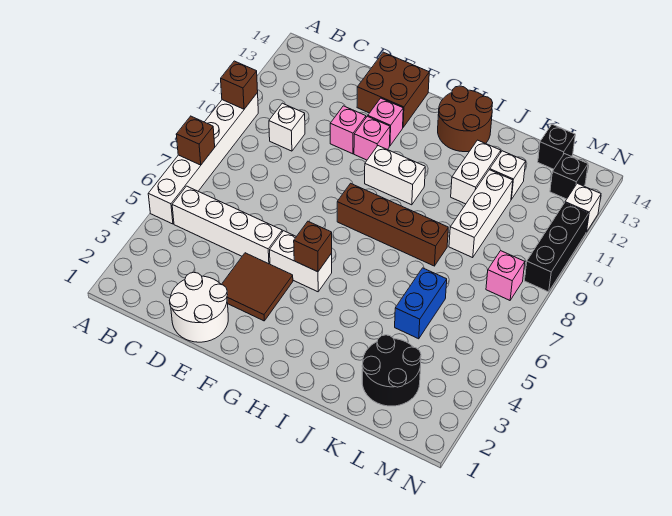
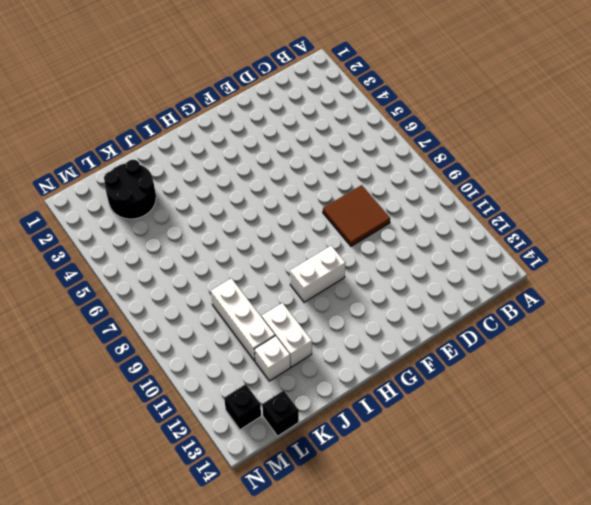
brown 2x2 tile [323,185,390,246] -> brown 2x2 tile moved to [221,253,293,321]
none -> white 1x6 brick [148,93,258,224]
none -> white 1x4 brick [172,186,282,264]
none -> white 1x1 brick [269,103,305,151]

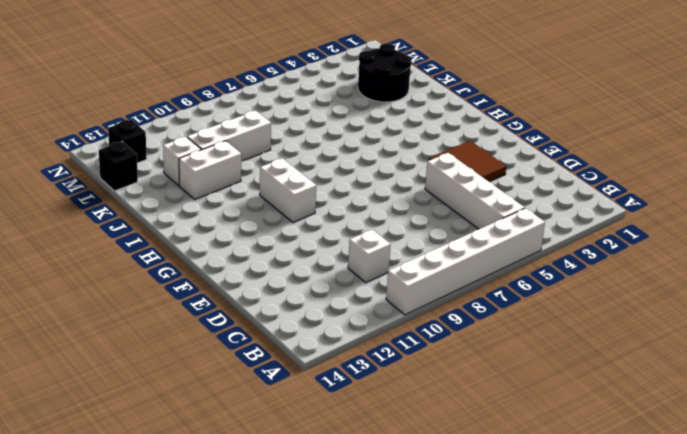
none -> white 2x2 round brick [169,272,228,342]
none -> pink 1x1 brick [330,106,366,154]
none -> brown 2x2 brick [357,52,429,127]

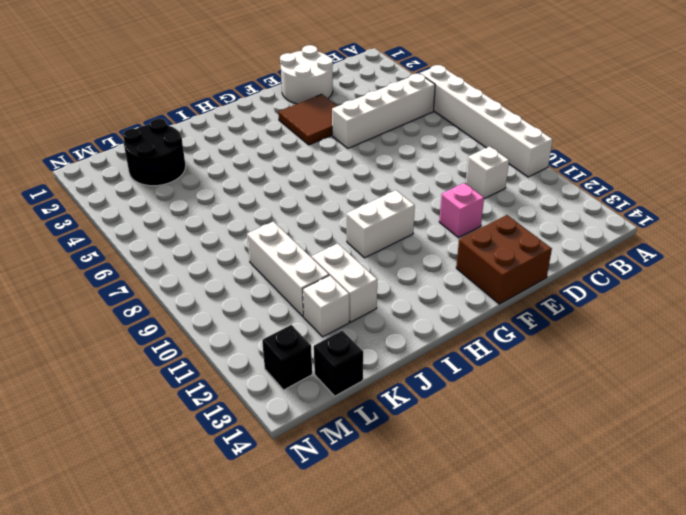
none -> white 1x2 brick [270,231,332,292]
none -> pink 1x1 brick [354,116,390,160]
none -> pink 1x1 brick [368,98,403,146]

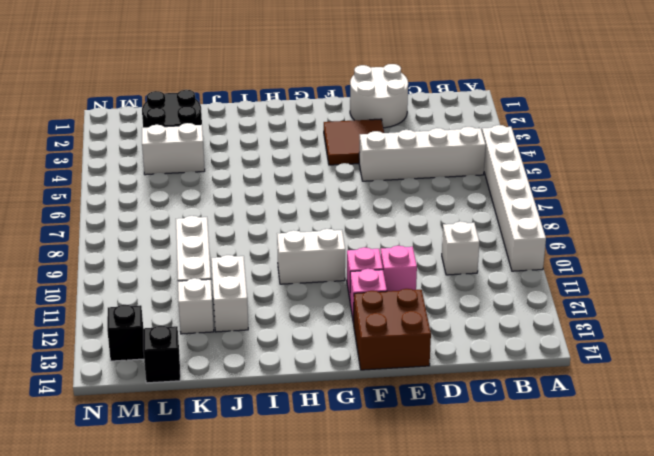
white 1x2 brick [142,123,205,175] -> white 1x2 brick moved to [270,231,332,292]
none -> brown 1x4 brick [337,183,448,266]
none -> brown 2x2 round brick [438,86,493,152]
none -> blue 1x2 brick [395,268,447,339]

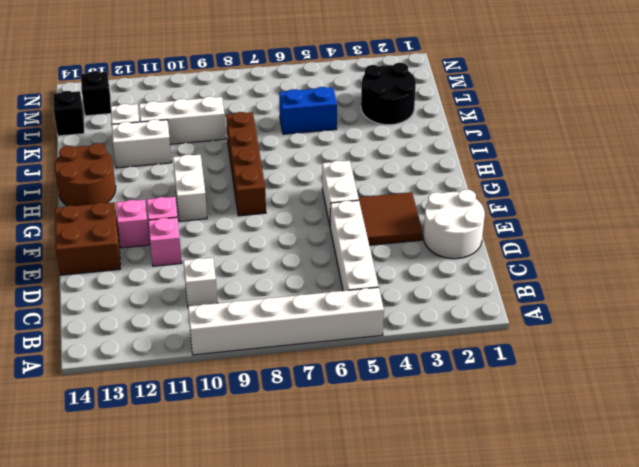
none -> pink 1x1 brick [486,251,525,300]
none -> black 1x3 brick [525,203,589,292]
none -> white 1x1 brick [565,183,601,232]

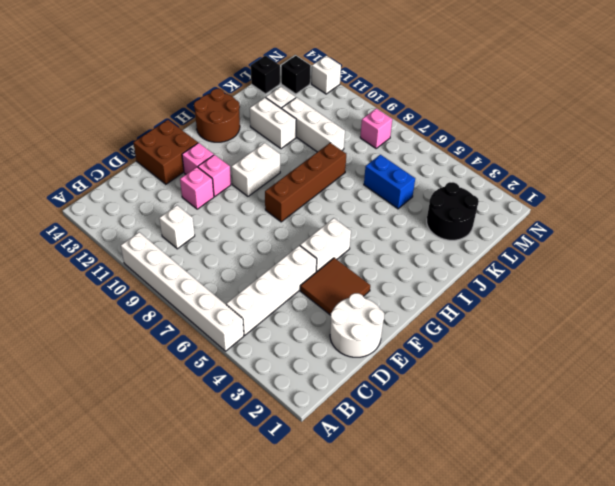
none -> black 1x3 brick [525,203,589,292]
none -> brown 1x1 brick [176,116,215,165]
none -> brown 1x1 brick [221,61,258,109]

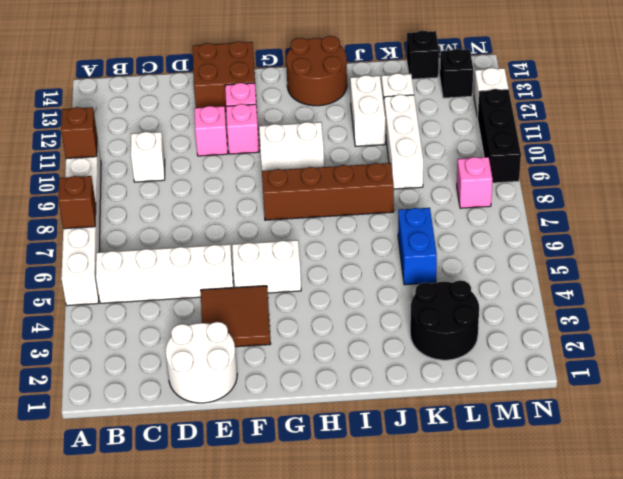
none -> brown 1x1 brick [294,221,332,272]

